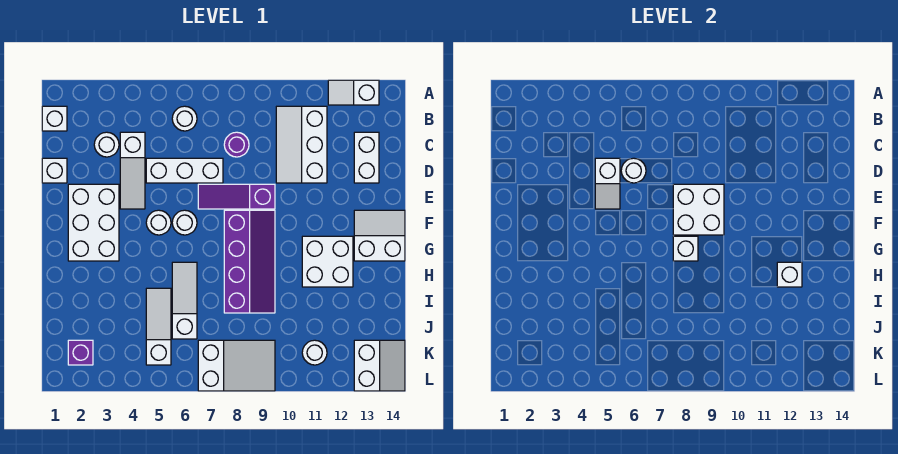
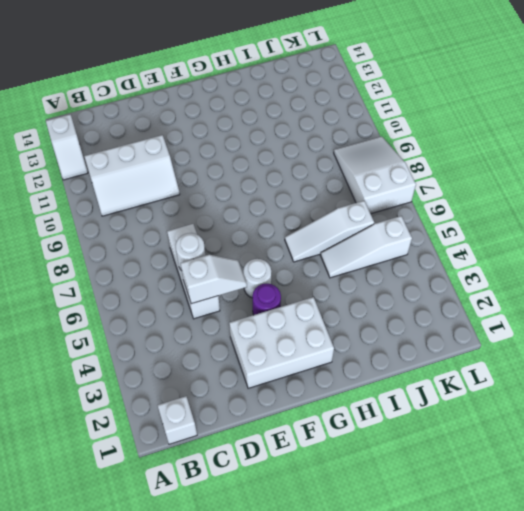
purple 1x1 round brick [252,284,281,315] -> purple 1x1 round brick moved to [224,132,249,157]
none -> white 1x1 round brick [172,106,197,131]
none -> white 1x1 round brick [94,132,119,157]
none -> white 1x3 slope [120,132,145,209]

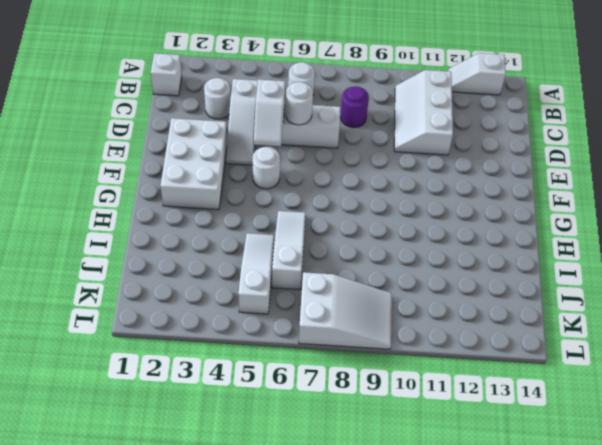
none -> white 1x2 brick [354,132,379,183]
none -> white 1x1 brick [42,158,67,183]
none -> purple 1x3 slope [198,184,275,209]

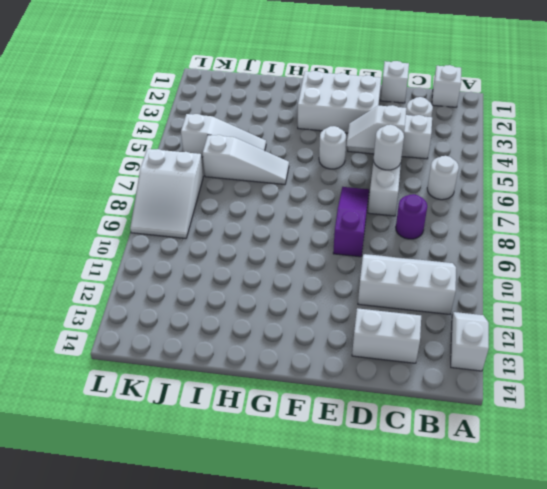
none -> white 1x1 round brick [172,210,197,235]
none -> purple 2x4 slope [224,210,275,313]
none -> white 2x2 slope [354,210,405,261]

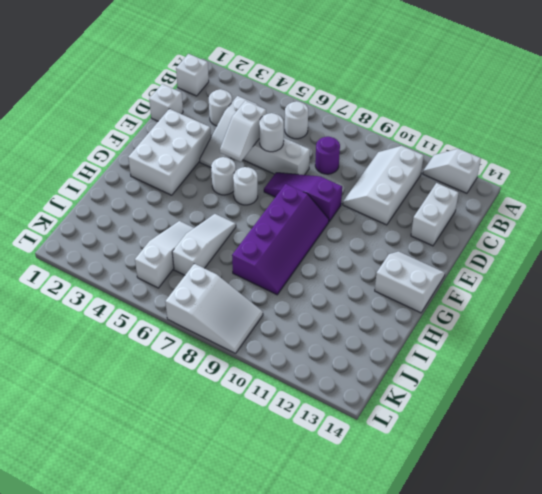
none -> white 2x2 brick [302,236,353,287]
none -> purple 1x1 brick [68,340,93,365]
none -> white 1x1 round brick [302,340,327,365]

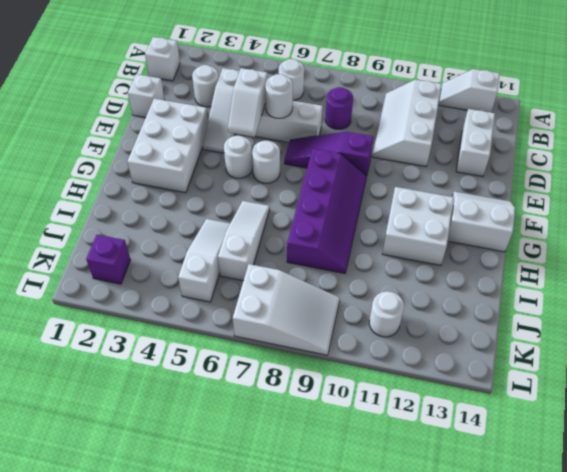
none -> white 2x2 slope [354,340,405,391]
none -> white 2x2 brick [673,184,724,235]
none -> white 1x1 brick [673,236,698,261]

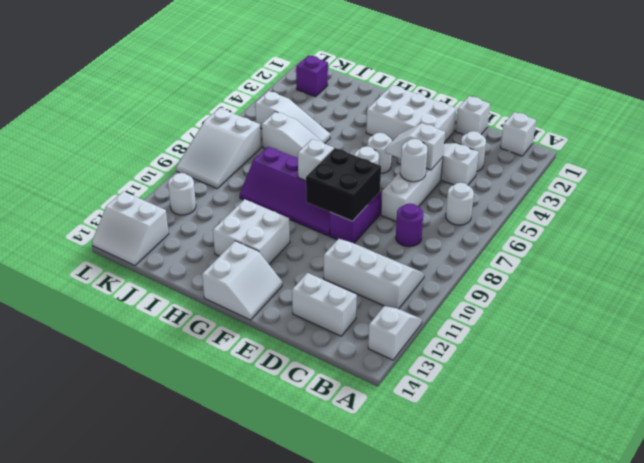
black 2x2 brick [306,148,381,221] -> white 2x2 brick [673,184,724,235]
none -> white 1x1 brick [777,262,802,287]

